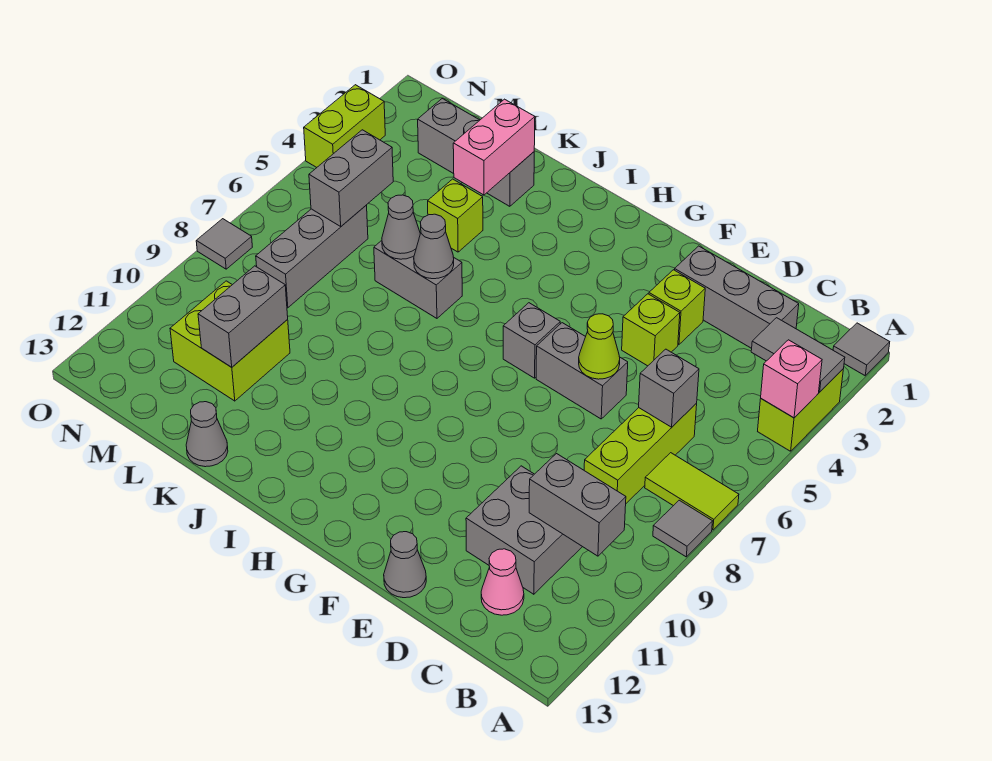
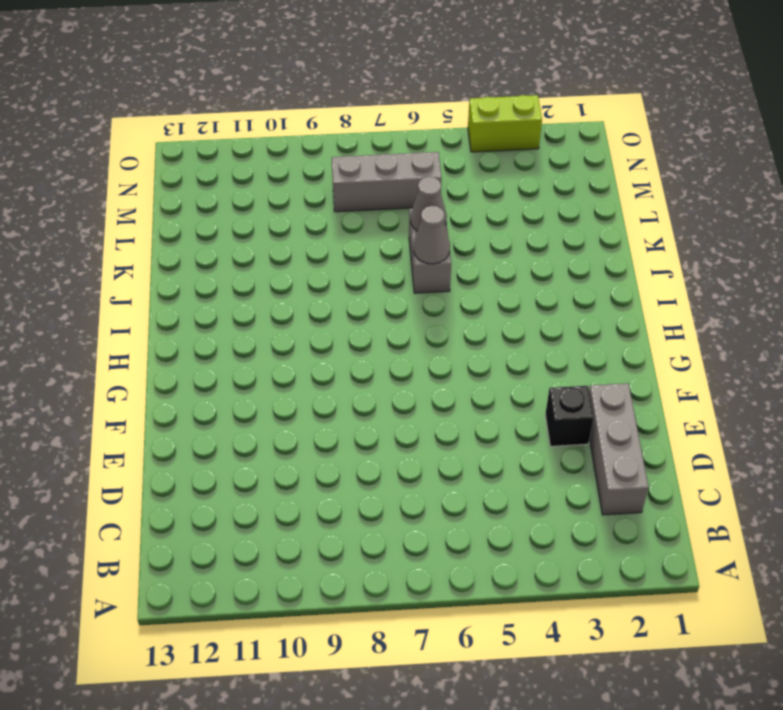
black 1x1 brick [545,386,594,446] -> lime 1x1 brick [649,270,705,345]
none -> grey 1x1 tile [833,323,890,376]
none -> lime 1x2 brick [758,369,843,451]
none -> lime 1x2 tile [645,453,739,530]
none -> grey 1x1 tile [653,500,713,557]

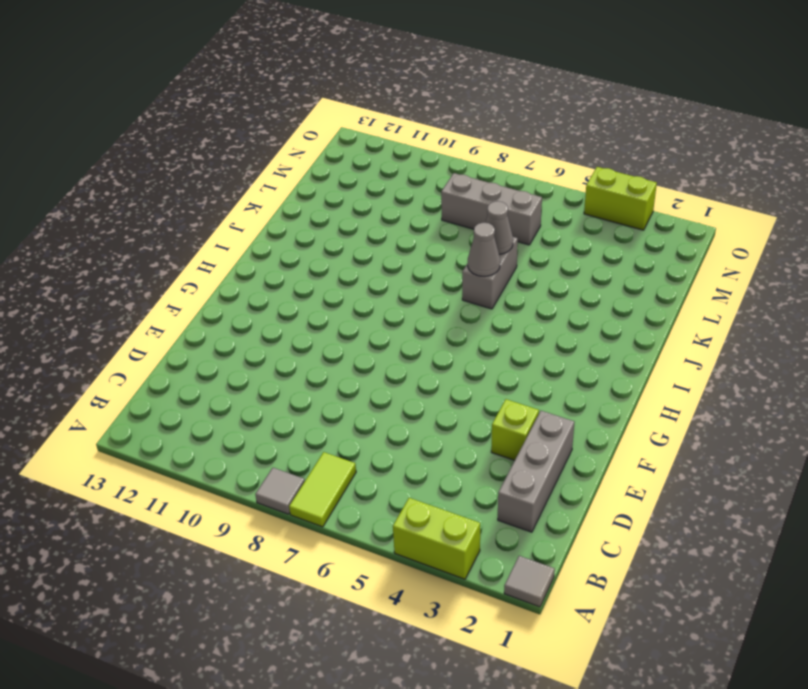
none -> lime 1x3 brick [584,403,697,503]
none -> grey 2x2 brick [466,466,582,594]
none -> pink 1x1 cone [481,549,524,615]
none -> lime 1x1 brick [622,294,680,366]

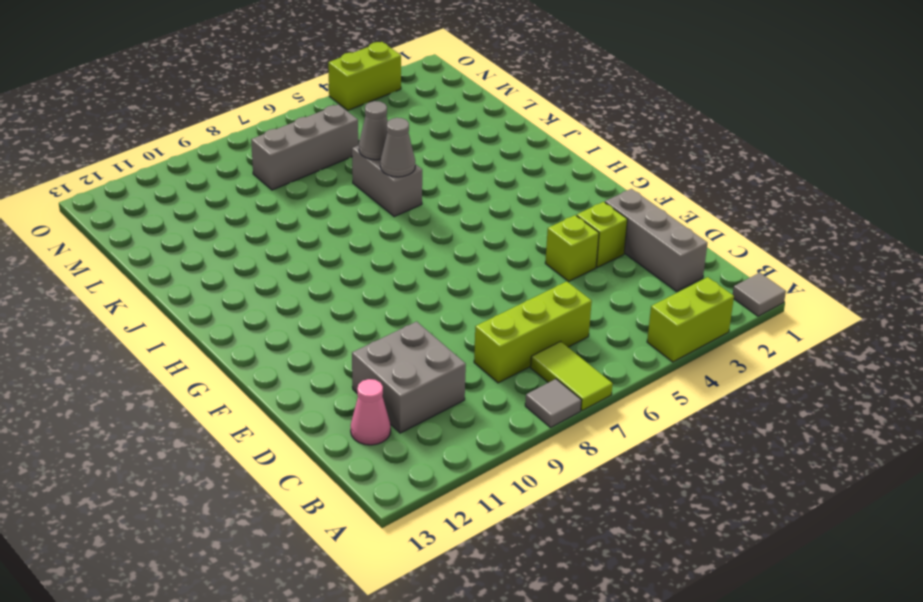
none -> grey 1x2 brick [536,323,628,419]
none -> grey 1x1 cone [384,532,426,598]
none -> grey 1x1 brick [503,303,560,378]
none -> grey 1x3 brick [418,99,534,206]

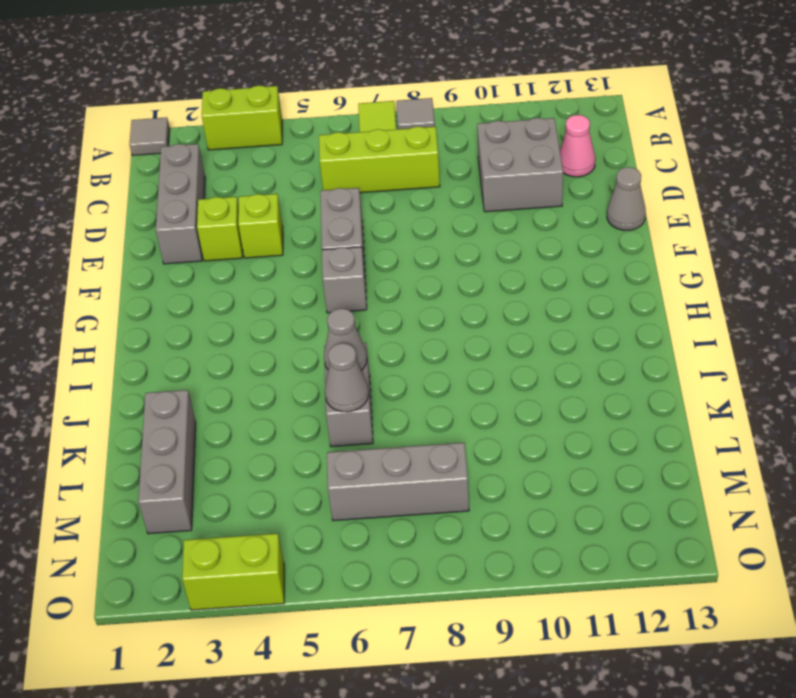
none -> lime 1x1 brick [428,179,483,252]
none -> grey 1x1 cone [186,402,228,467]
none -> lime 2x2 brick [170,281,290,401]
none -> grey 1x1 tile [196,219,252,269]

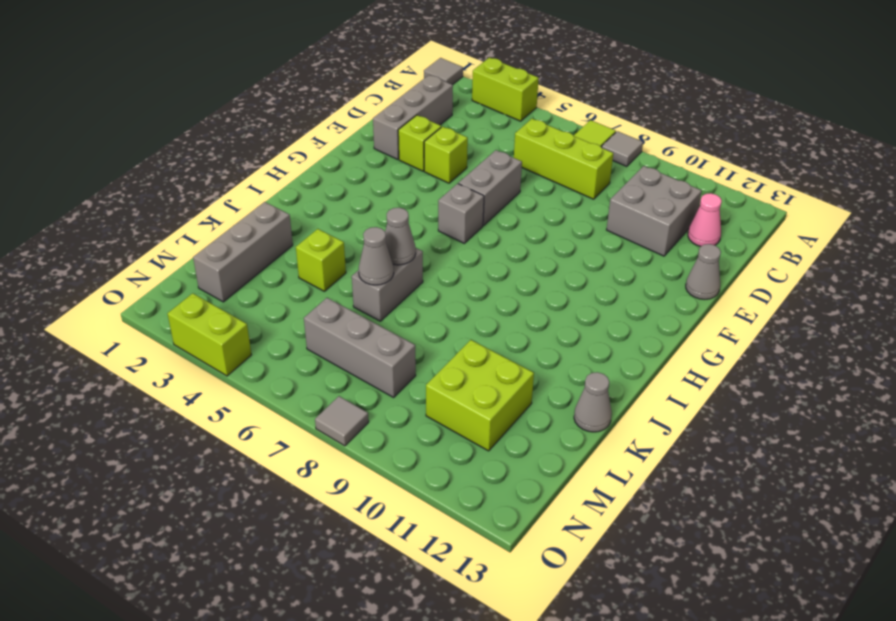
none -> grey 1x2 tile [751,318,845,392]
none -> pink 1x1 brick [761,340,822,418]
none -> grey 1x2 brick [529,454,626,556]
none -> grey 1x1 brick [639,349,699,427]

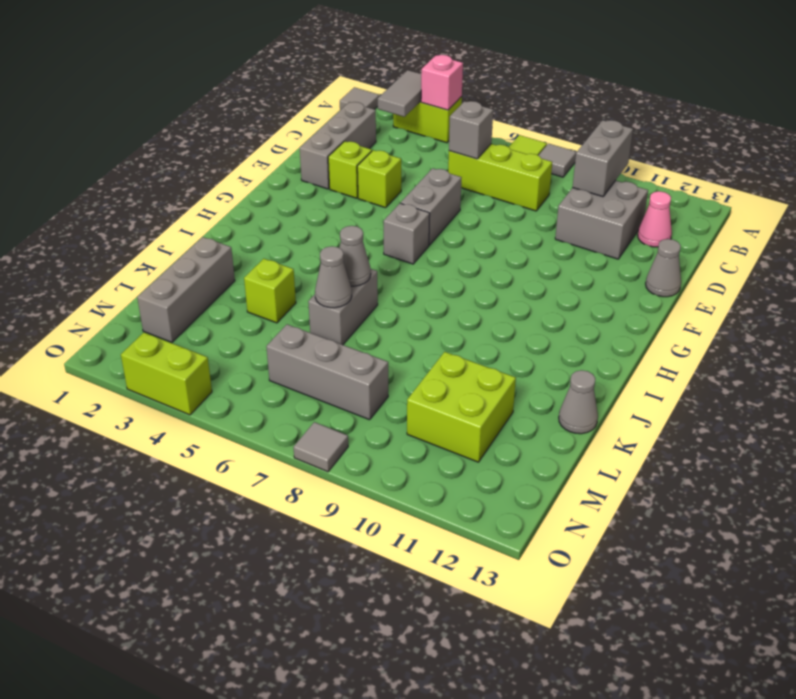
none -> lime 1x1 cone [579,314,620,379]
none -> pink 1x2 brick [453,99,535,195]
none -> grey 1x2 brick [198,266,288,367]
none -> grey 1x2 brick [309,130,393,226]

